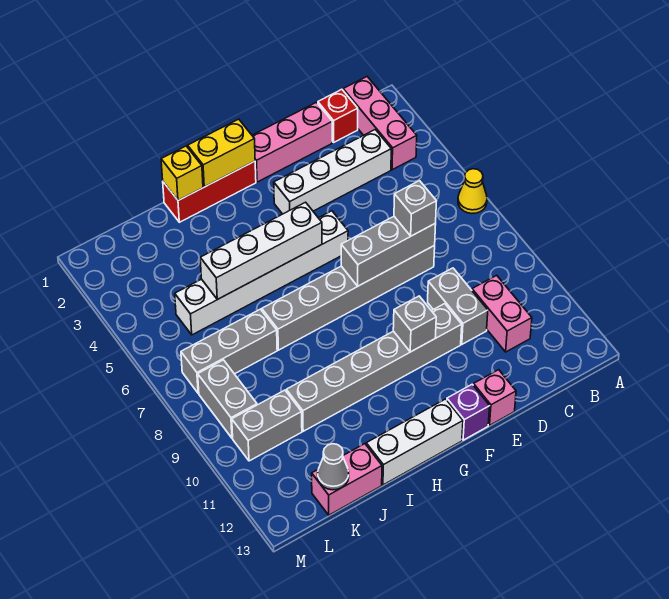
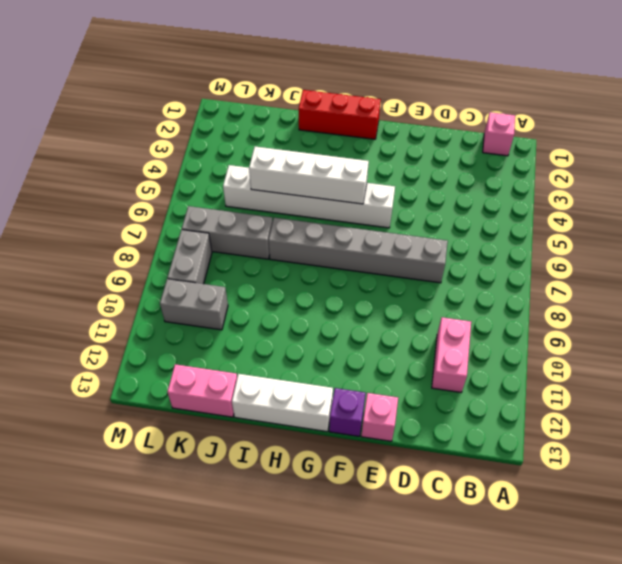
pink 1x1 brick [483,112,515,156] -> pink 1x3 brick [343,77,417,170]
none -> yellow 1x1 cone [458,169,487,213]
none -> red 1x1 brick [318,89,358,142]
none -> white 1x4 brick [274,130,391,214]

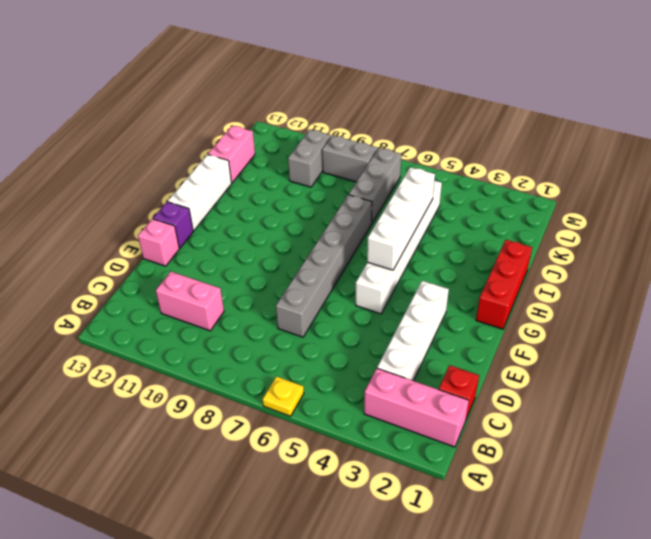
yellow 1x1 plate [263,376,304,416] -> yellow 1x1 cone [458,169,487,213]
none -> pink 1x3 brick [252,102,332,182]
none -> grey 1x2 brick [428,268,488,344]
none -> grey 1x6 brick [286,304,462,431]

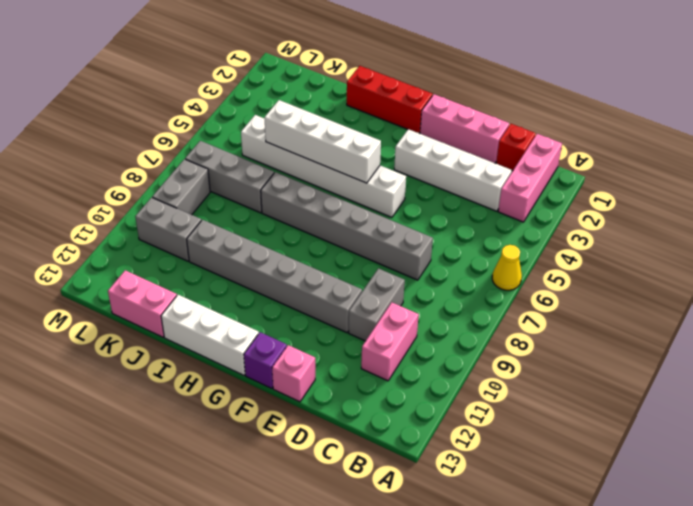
none -> grey 1x3 brick [341,217,436,286]
none -> grey 1x1 brick [393,296,436,352]
none -> yellow 1x2 brick [188,119,255,187]

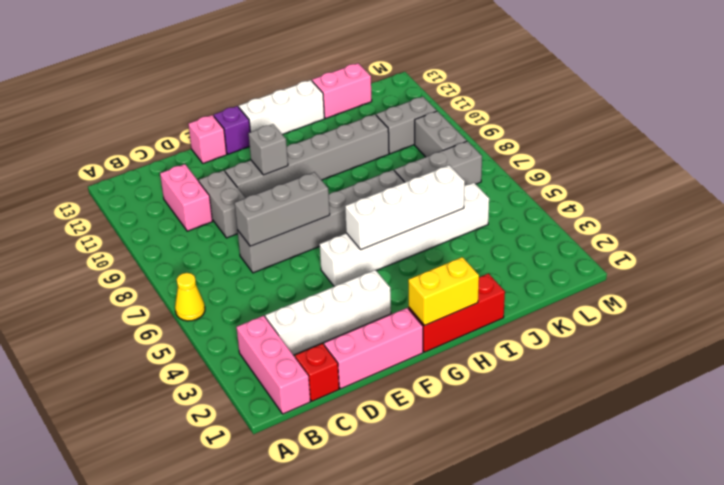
none -> yellow 1x1 brick [161,146,203,200]
none -> grey 1x1 cone [318,444,349,490]
none -> grey 1x1 brick [394,181,436,236]

